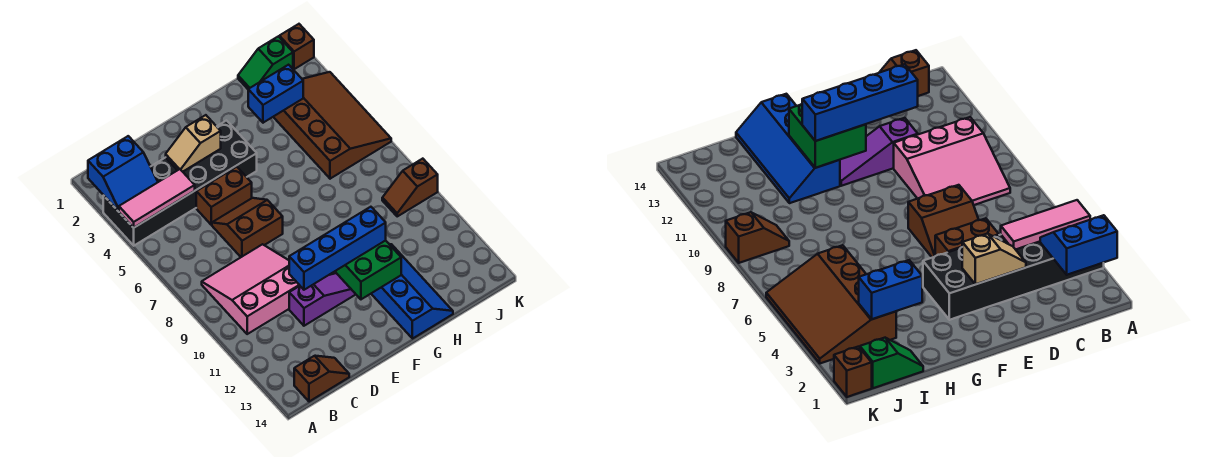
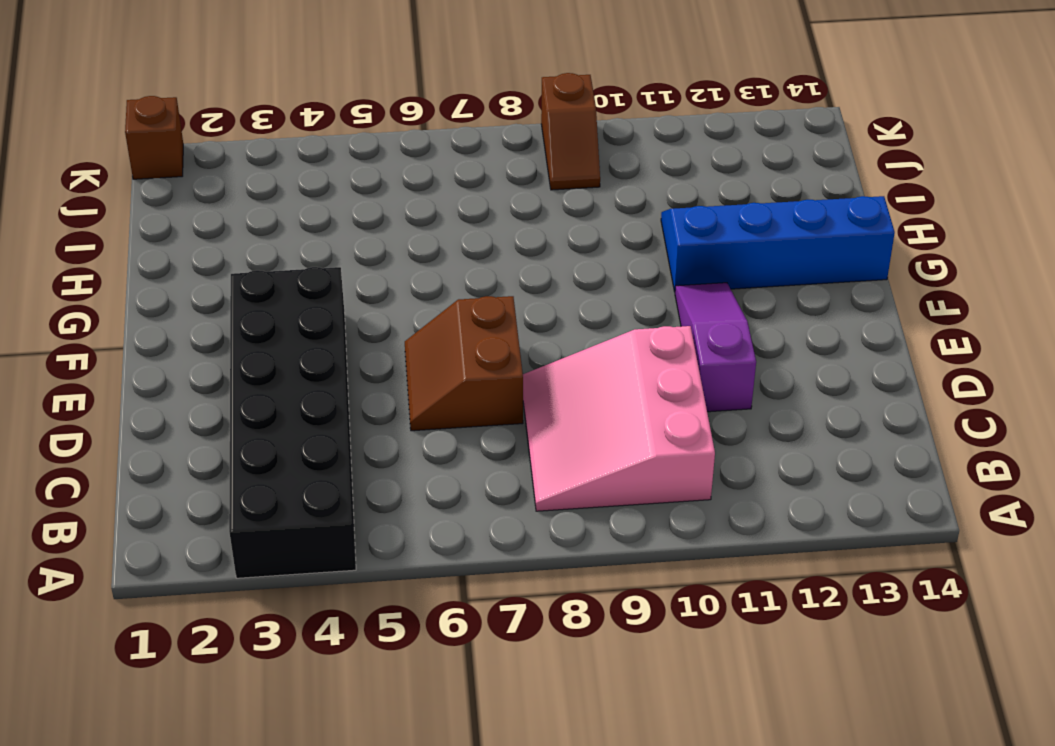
none -> brown 1x2 slope [294,356,349,402]
none -> brown 1x2 brick [196,167,252,225]
none -> green 1x2 slope [238,36,293,89]

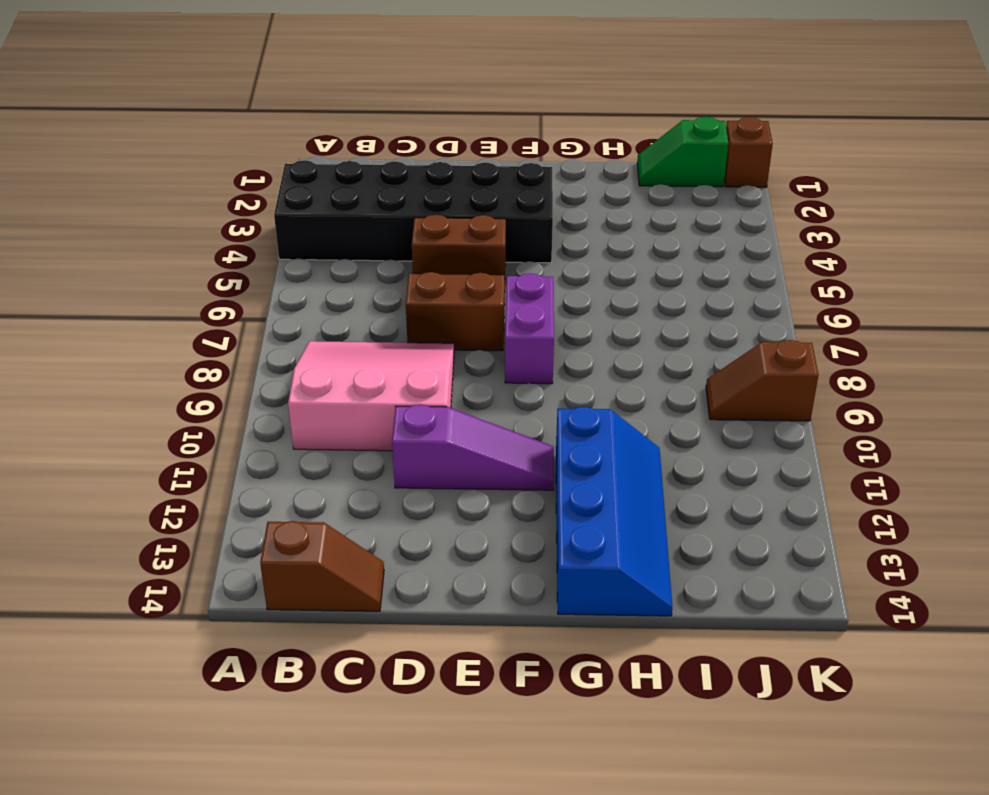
purple 1x2 brick [505,273,554,384] -> none
none -> brown 3x4 slope [274,72,391,179]
none -> blue 2x2 slope [88,136,158,211]
none -> pink 1x3 tile [119,169,195,228]

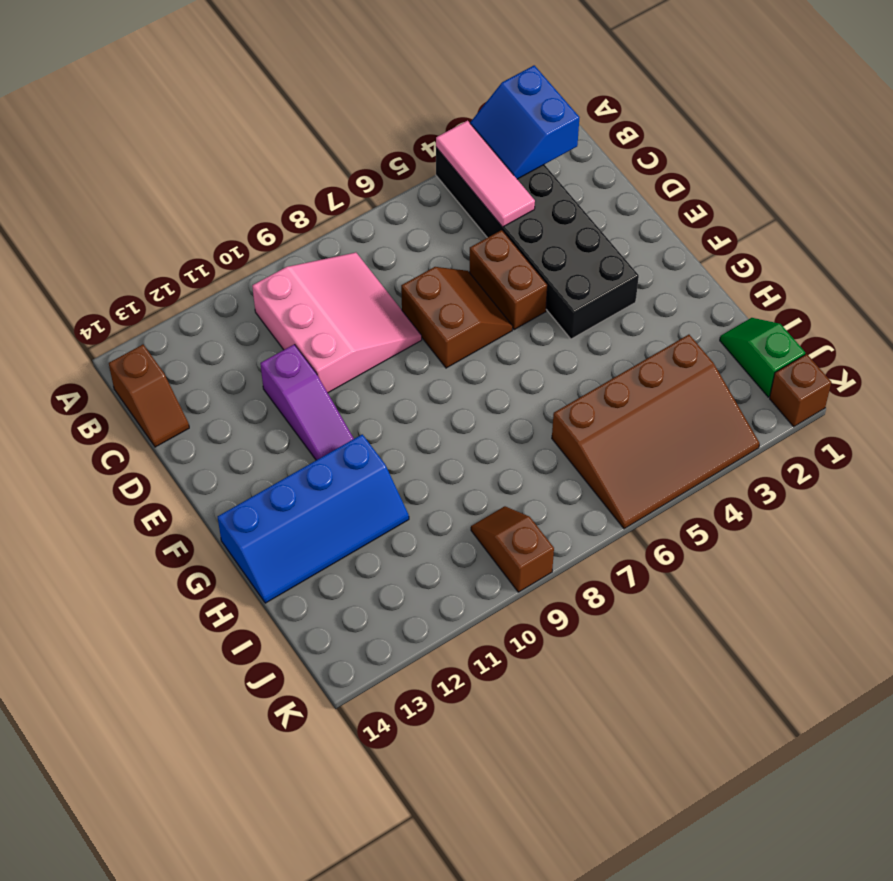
none -> tan 1x2 slope [166,115,221,172]
none -> green 2x2 brick [335,240,401,299]
none -> blue 1x2 brick [248,65,303,123]

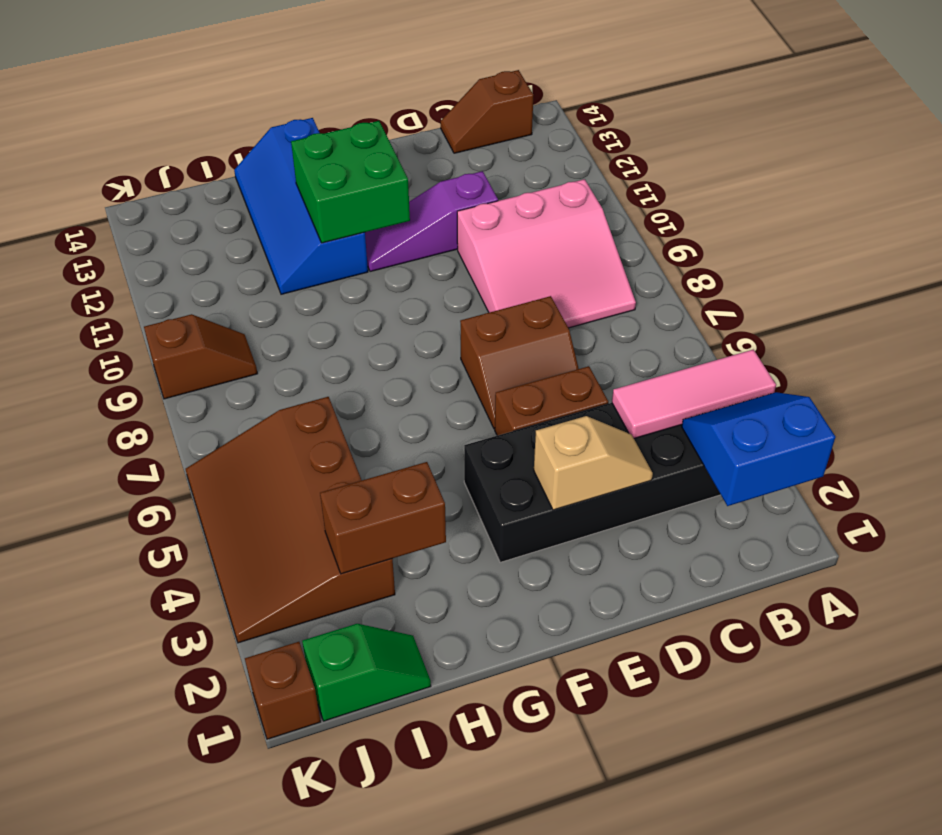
brown 1x2 brick [320,462,446,574] -> blue 1x2 brick [248,65,303,123]
none -> blue 1x4 brick [289,207,386,290]

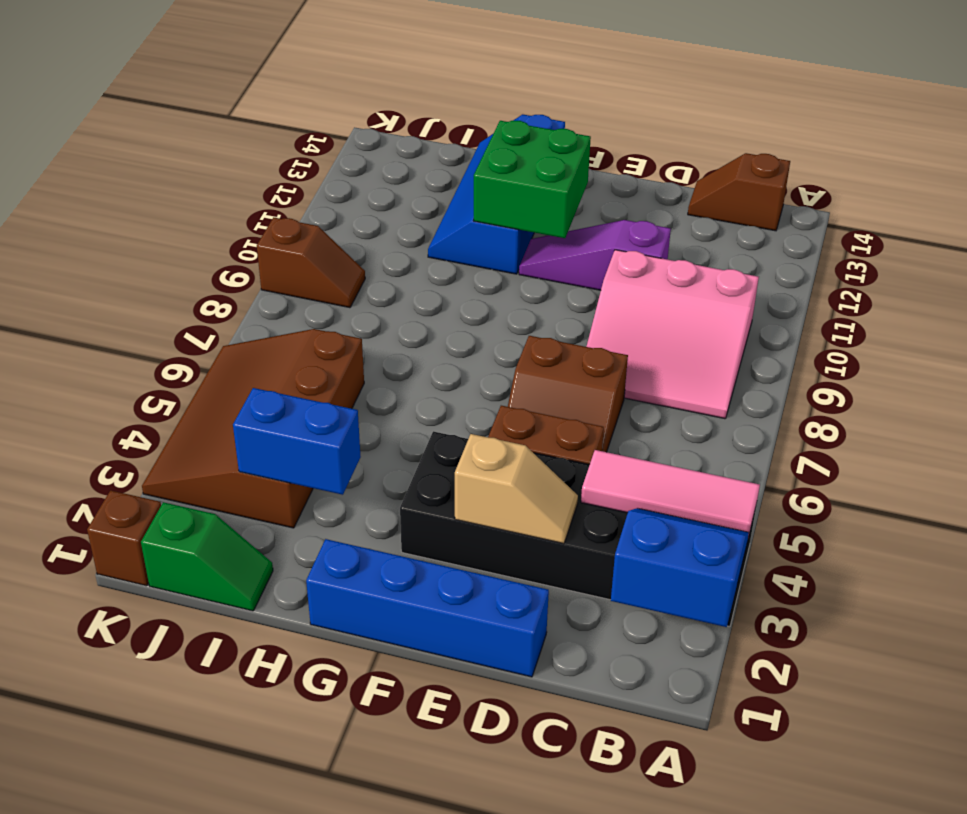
blue 1x4 brick [306,539,549,677] -> blue 1x4 brick moved to [289,207,386,290]

